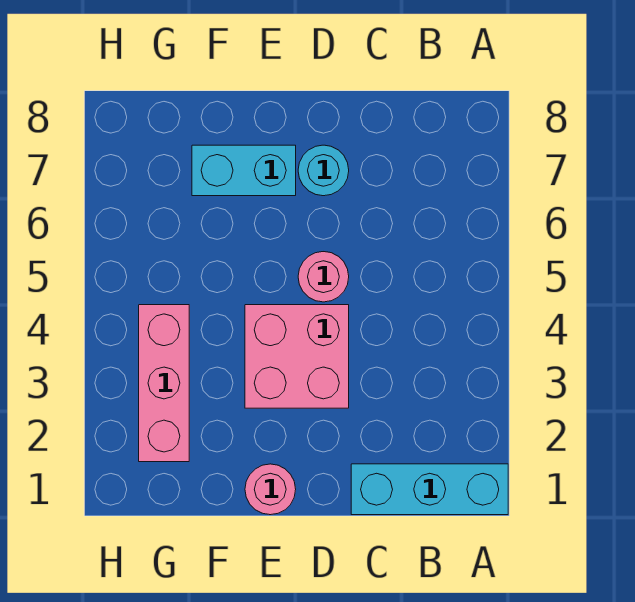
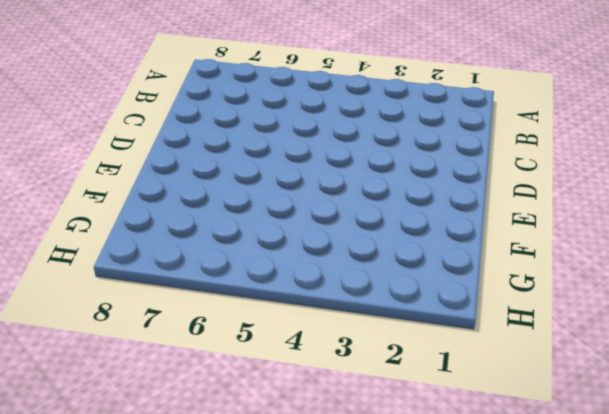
none -> cyan 1x3 brick [351,464,508,515]
none -> pink 2x2 brick [245,305,349,408]

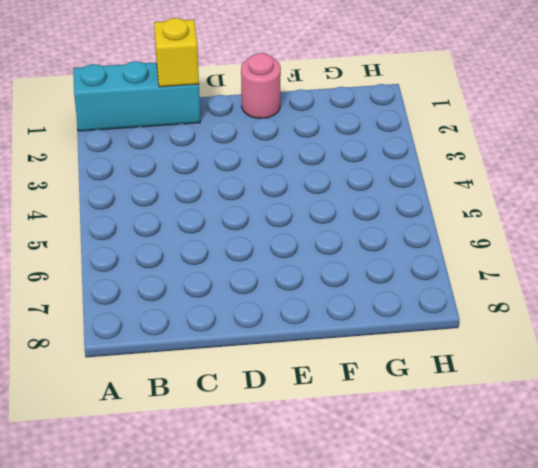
yellow 1x1 brick [154,18,199,87] -> none
none -> pink 2x2 brick [245,305,349,408]
none -> pink 1x1 round brick [298,252,349,302]

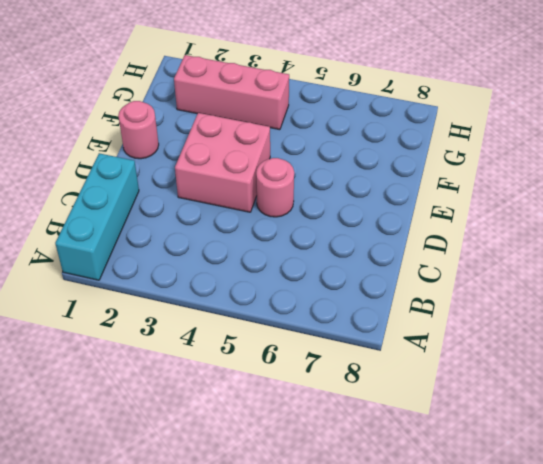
none -> cyan 1x1 round brick [298,145,349,196]
none -> cyan 1x2 brick [192,145,296,196]

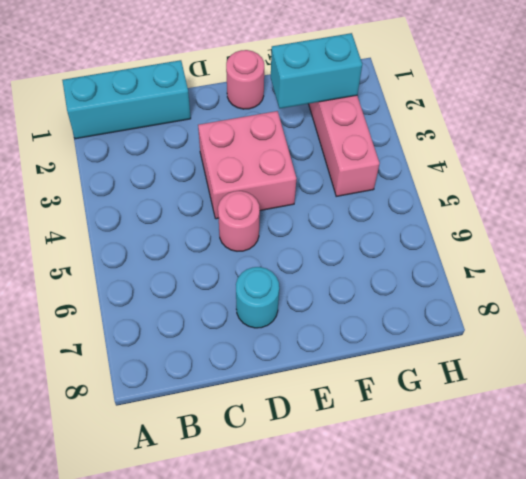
cyan 1x2 brick [271,33,362,109] -> cyan 1x2 brick moved to [192,145,296,196]

